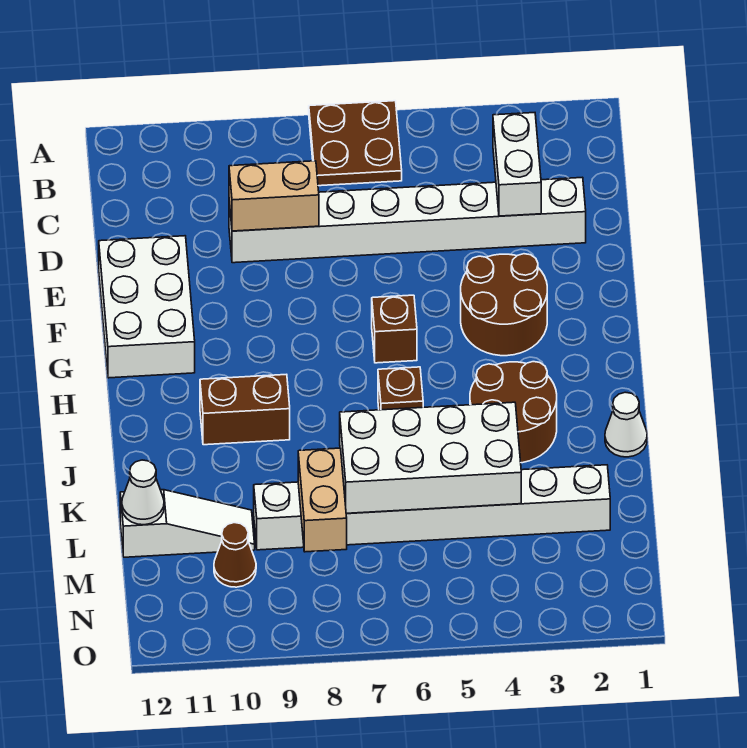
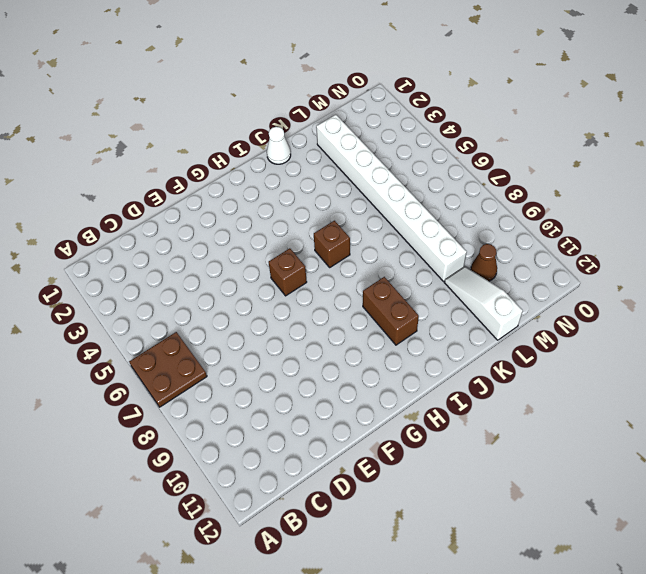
none -> white 1x8 brick [229,177,586,263]
none -> white 2x3 brick [99,236,195,378]
none -> brown 2x2 round brick [461,254,547,356]

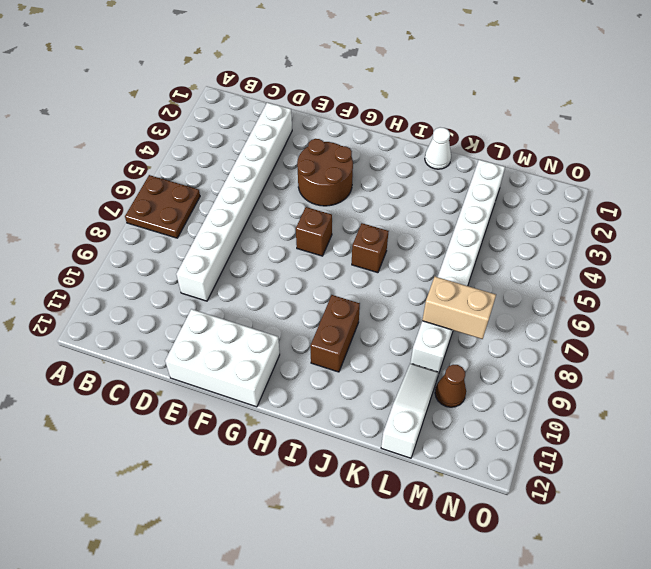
none -> brown 2x2 round brick [470,362,557,463]
none -> white 1x2 brick [493,113,541,216]
none -> tan 1x2 brick [229,161,319,231]

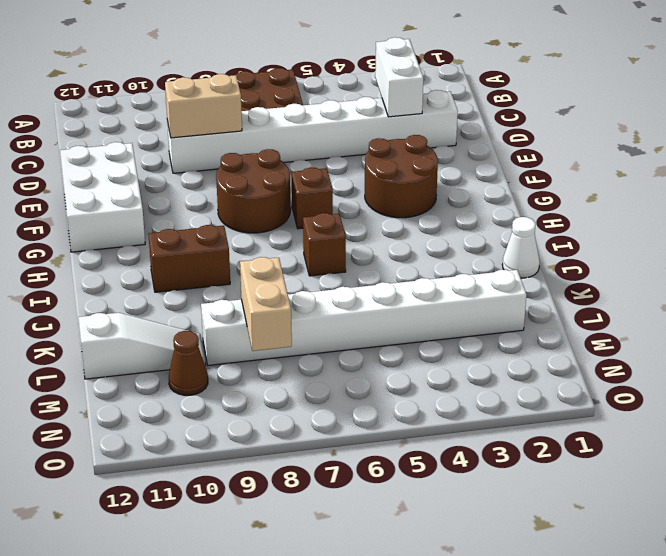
brown 2x2 round brick [216,149,291,233] -> brown 2x2 round brick moved to [470,362,557,463]
none -> white 2x4 brick [340,402,521,514]
none -> white 1x1 cone [122,460,164,525]

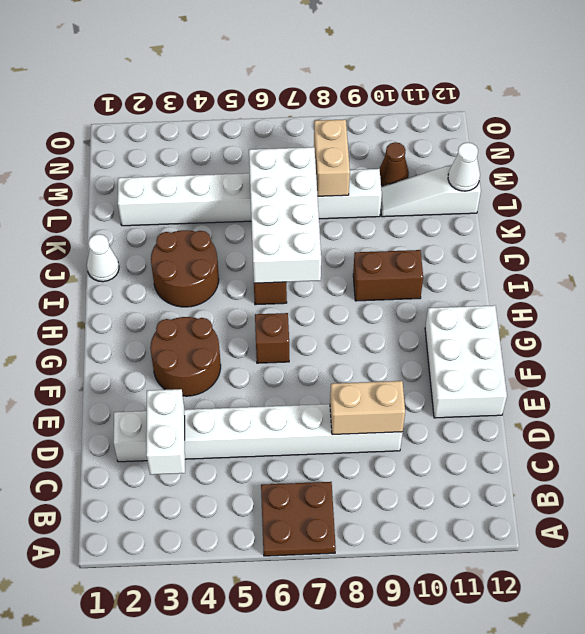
white 2x4 brick [249,147,321,283] -> white 2x4 brick turned to [340,402,521,514]

